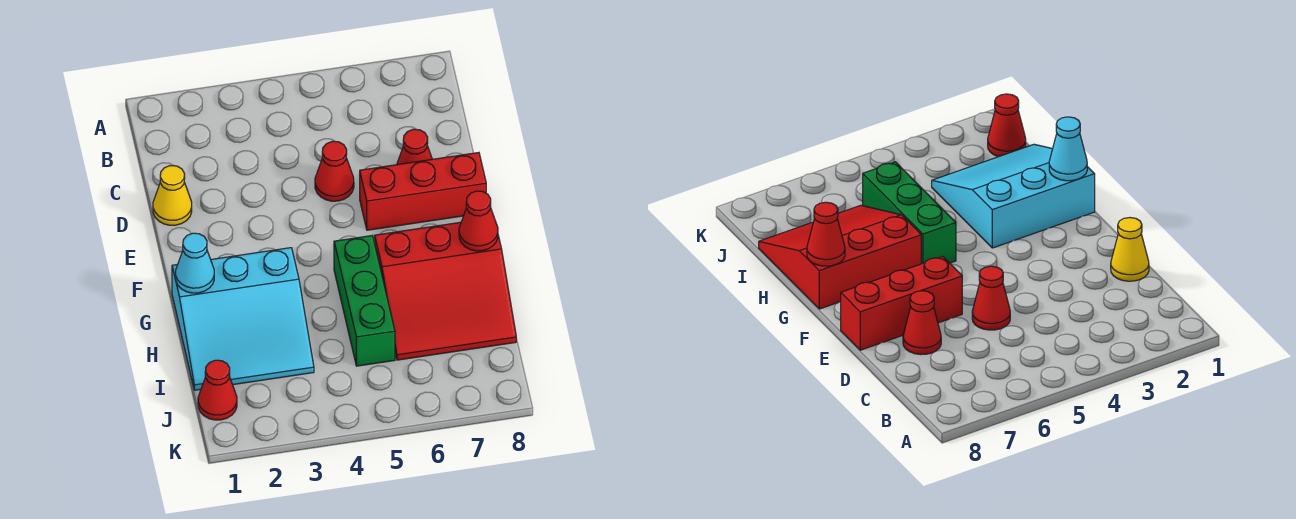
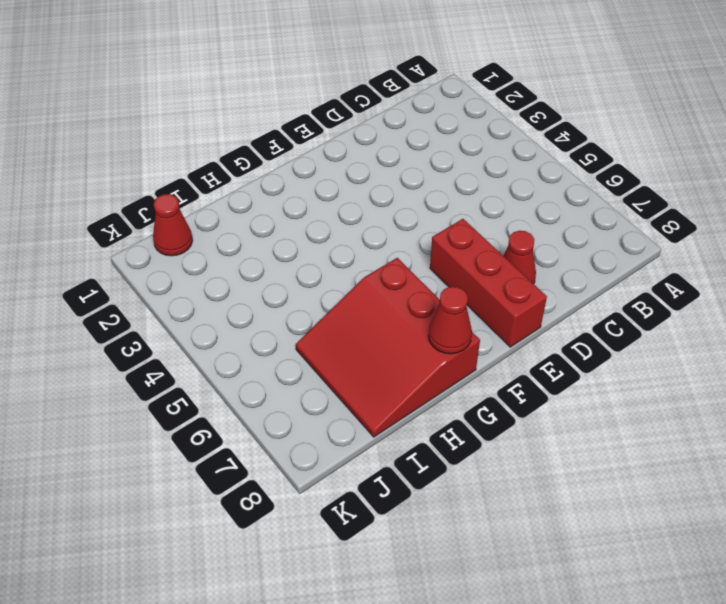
none -> yellow 1x1 cone [153,166,192,225]
none -> red 1x1 cone [315,141,354,201]

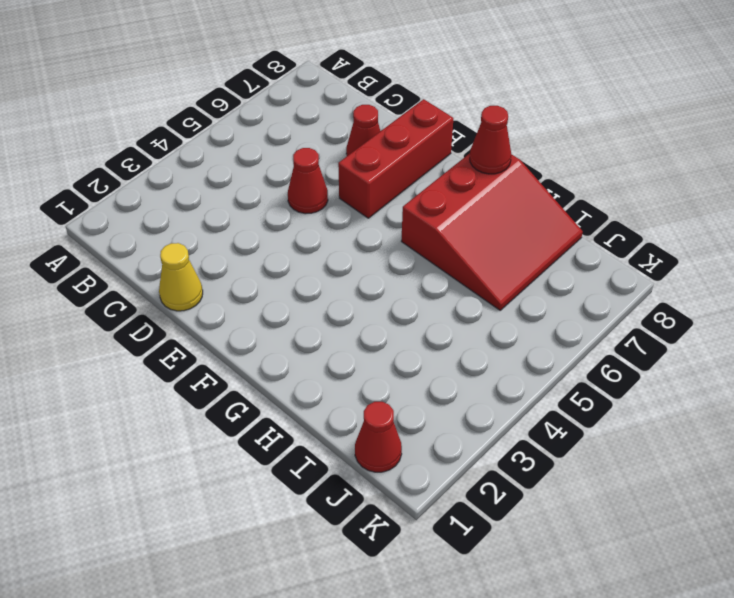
none -> cyan 3x3 slope [172,248,314,390]
none -> green 1x3 brick [334,236,395,366]

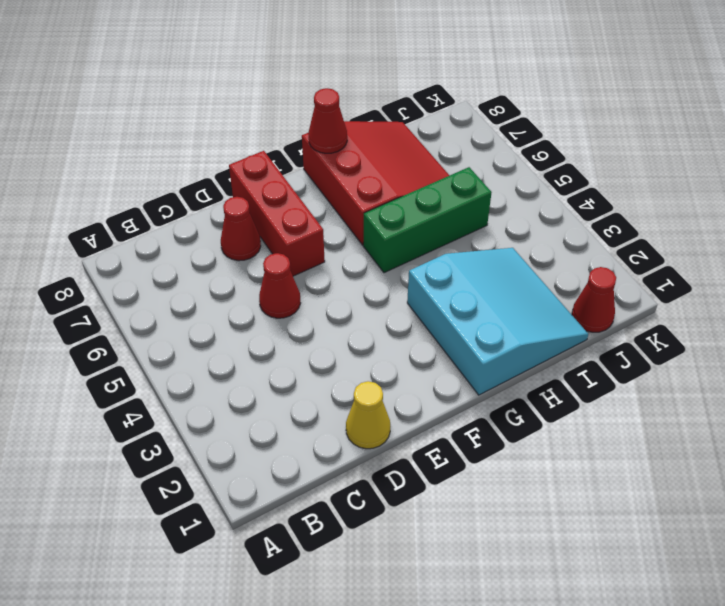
none -> cyan 1x1 cone [176,233,214,293]

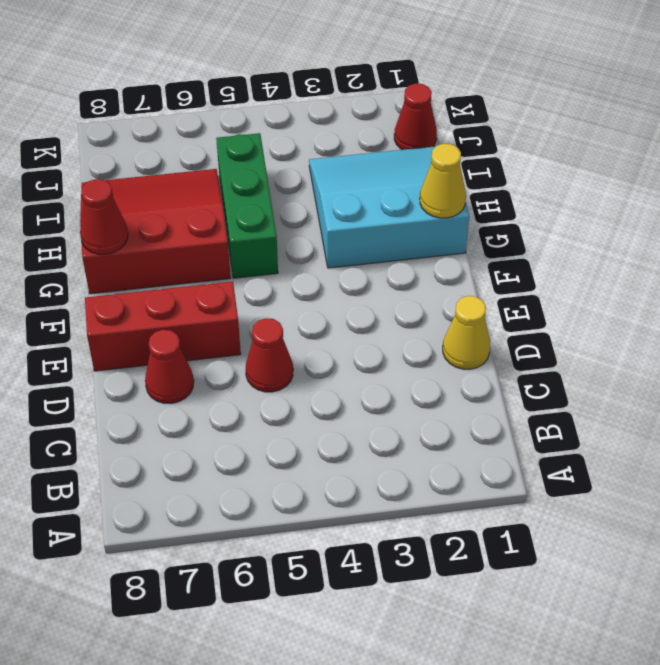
yellow 1x1 cone [420,144,466,218] -> cyan 1x1 cone [176,233,214,293]

